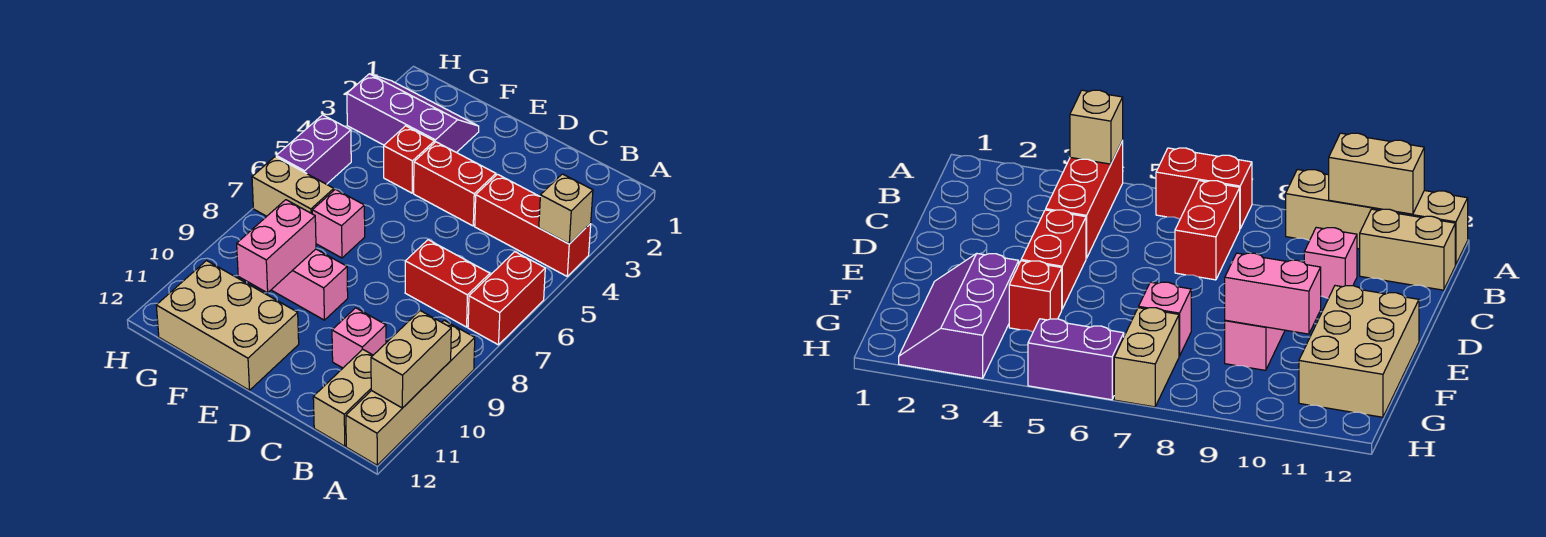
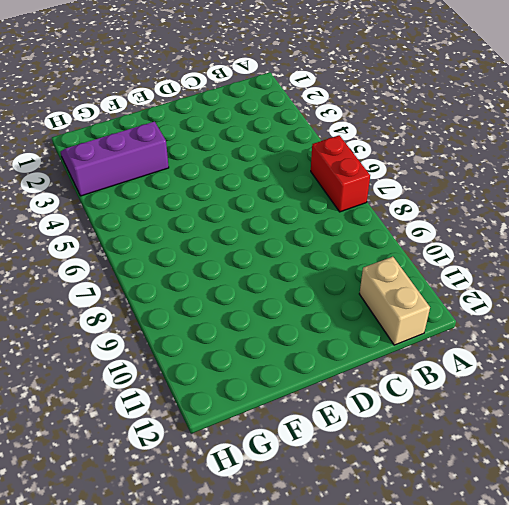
none -> red 1x3 brick [475,174,591,276]
none -> tan 1x4 brick [346,320,475,465]
none -> red 1x2 brick [405,240,490,327]

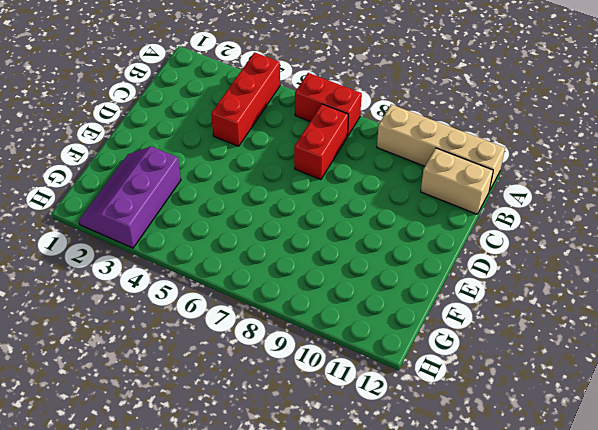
none -> pink 1x1 brick [332,308,386,368]
none -> red 1x2 brick [414,142,496,226]
none -> pink 1x2 brick [272,249,348,320]

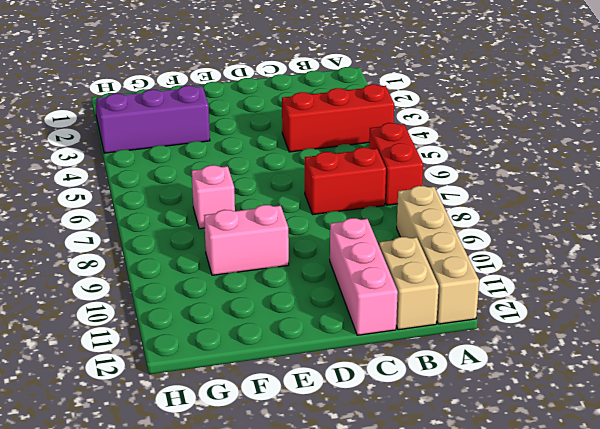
pink 1x3 brick [330,218,398,335] -> pink 1x1 brick [332,308,386,368]
none -> red 1x2 brick [414,142,496,226]
none -> tan 2x3 brick [156,261,299,390]
none -> red 1x1 brick [384,126,434,193]

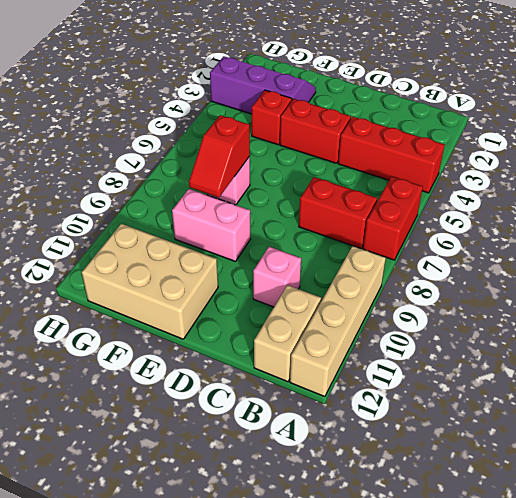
red 1x2 slope [189,115,250,198] -> none
none -> tan 1x2 brick [252,157,334,216]
none -> purple 1x2 brick [276,115,351,184]
none -> tan 1x1 brick [539,174,593,244]

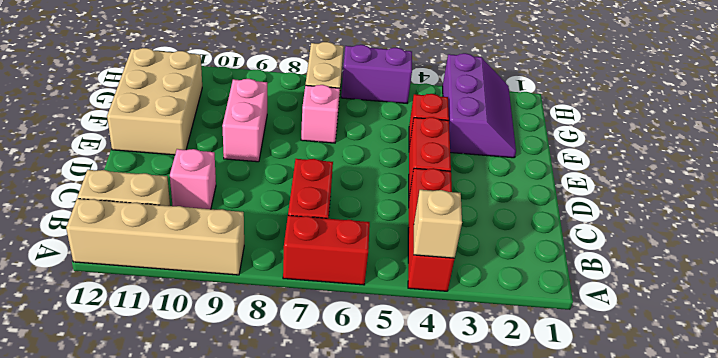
none -> tan 1x2 brick [371,311,451,408]
none -> pink 1x2 brick [237,200,316,293]

